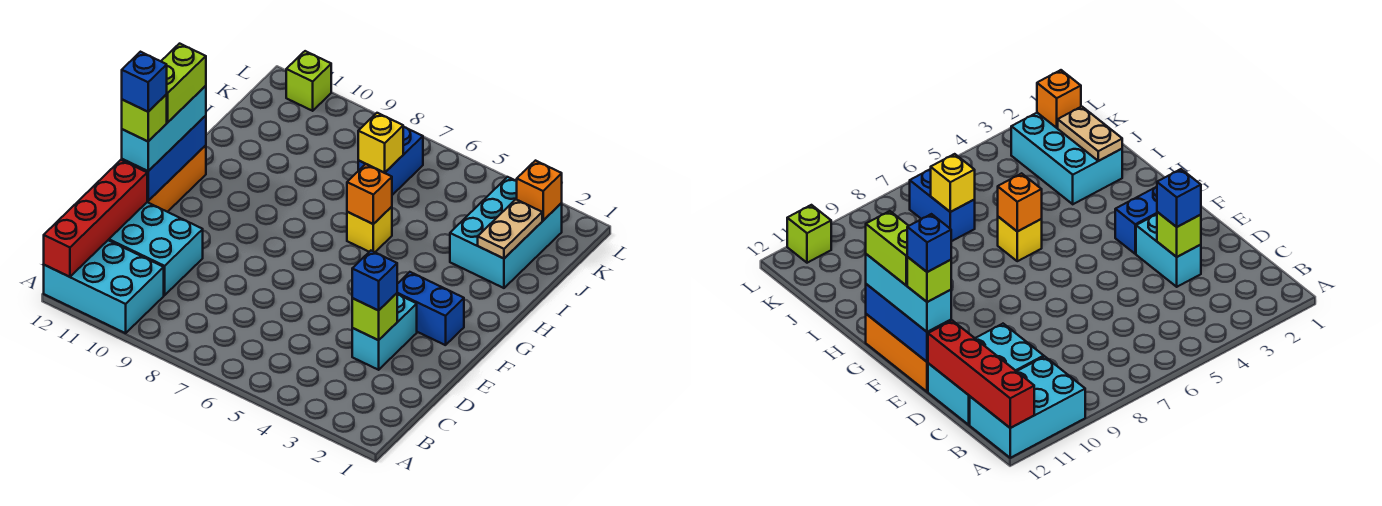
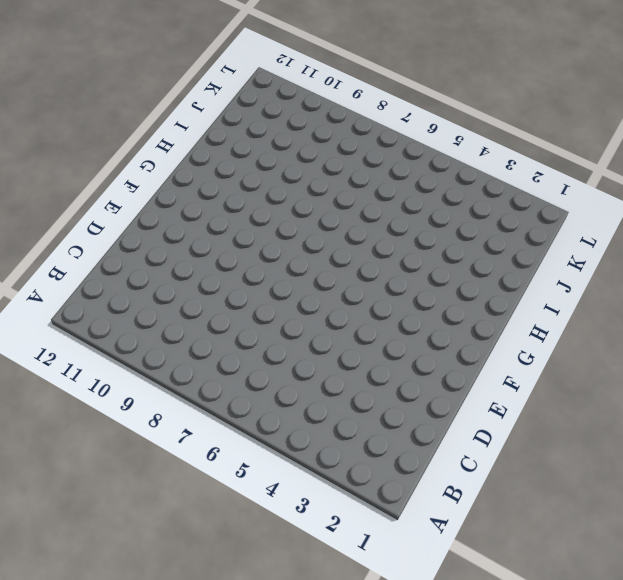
none -> cyan 2x3 brick [44,240,164,333]
none -> cyan 2x3 brick [109,202,203,295]
none -> cyan 1x2 brick [352,295,417,370]

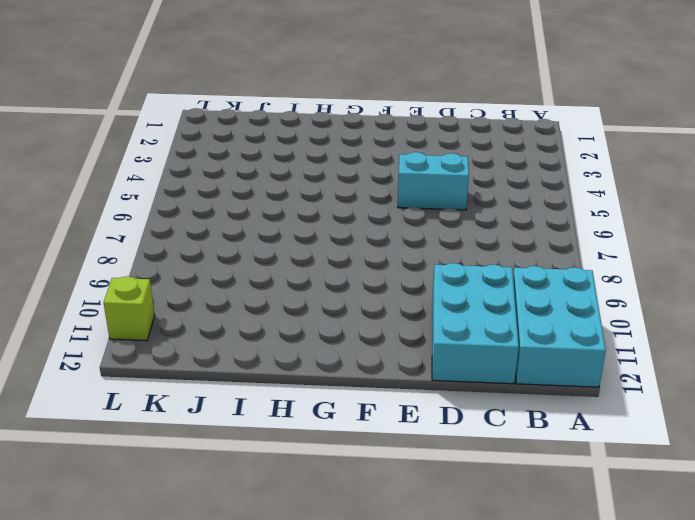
cyan 1x2 brick [398,152,469,210] -> cyan 1x2 brick moved to [352,295,417,370]
none -> orange 1x3 brick [147,145,206,212]
none -> blue 1x2 brick [397,272,464,345]
none -> yellow 1x1 brick [347,207,392,252]

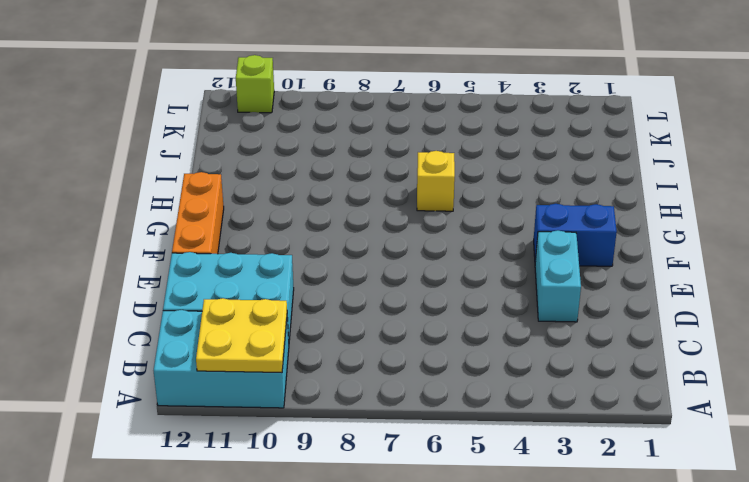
yellow 2x2 plate [196,298,287,372] -> none
none -> cyan 2x3 brick [450,177,562,288]
none -> blue 1x2 brick [358,127,423,195]
none -> red 1x4 brick [44,160,147,277]

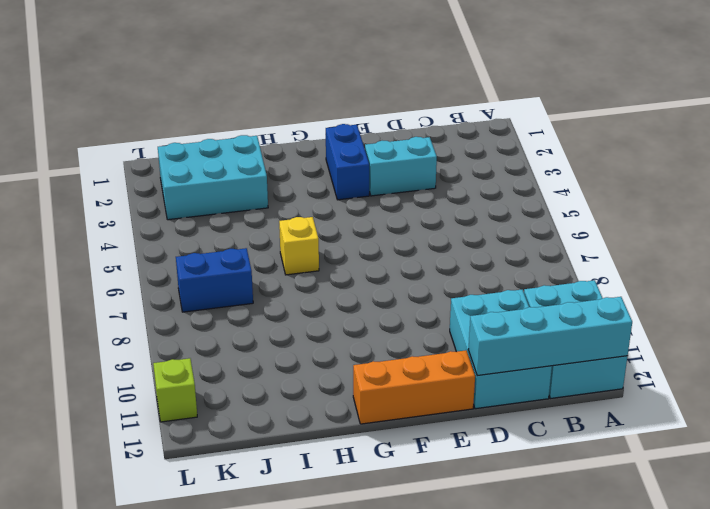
cyan 1x4 brick [468,297,632,376] -> red 1x4 brick [44,160,147,277]
none -> lime 1x1 brick [352,293,398,340]
none -> blue 1x3 brick [122,116,206,201]
none -> orange 1x1 brick [347,164,392,224]

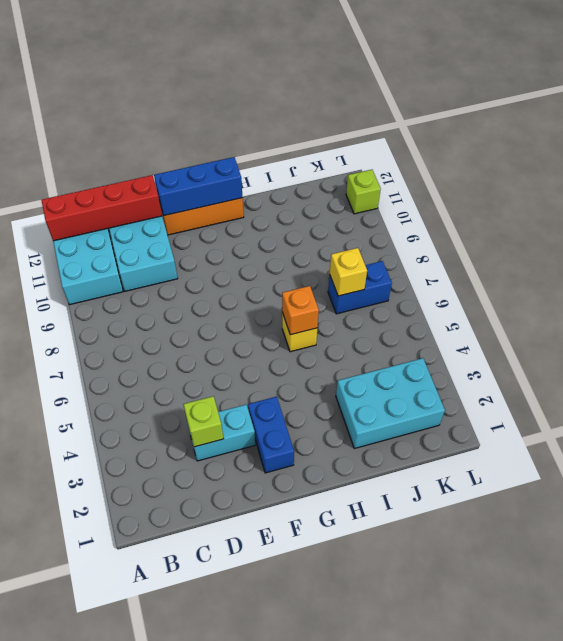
none -> tan 1x2 plate [478,199,542,259]
none -> orange 1x1 brick [517,161,562,220]
none -> blue 1x1 brick [352,251,397,310]

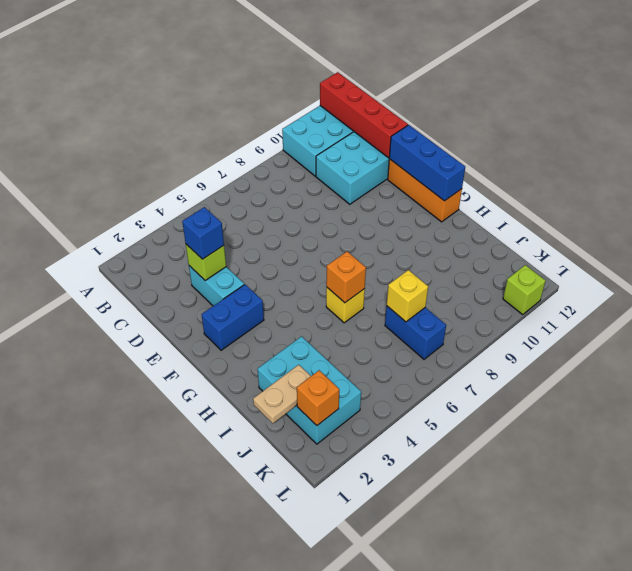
tan 1x2 plate [253,365,311,423] -> tan 1x2 plate turned to [478,199,542,259]
none -> cyan 1x3 brick [122,86,206,171]
none -> lime 1x1 brick [122,94,167,141]
none -> lime 1x2 brick [161,44,206,122]

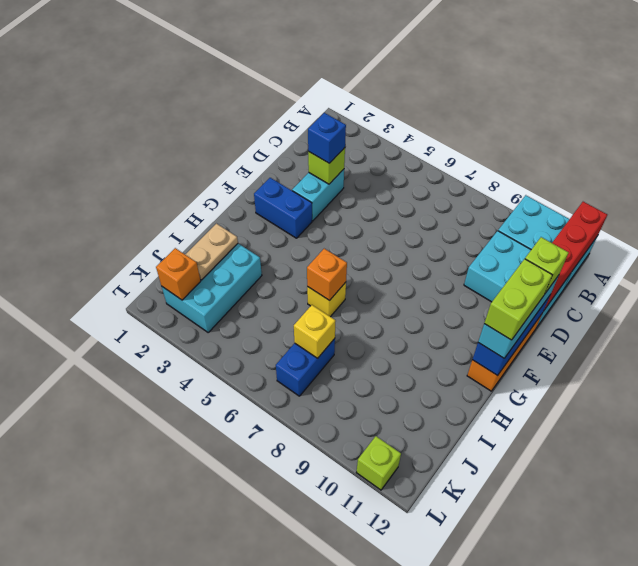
none -> blue 1x1 brick [122,52,167,112]

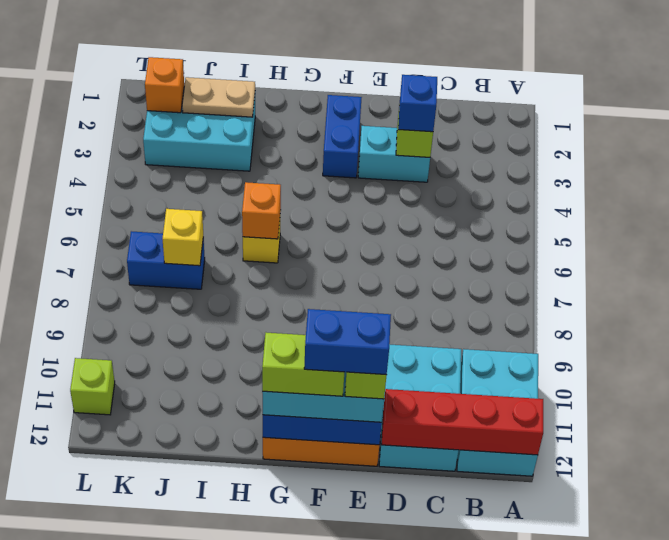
blue 1x2 brick [304,309,391,375] -> blue 1x1 brick [122,52,167,112]

